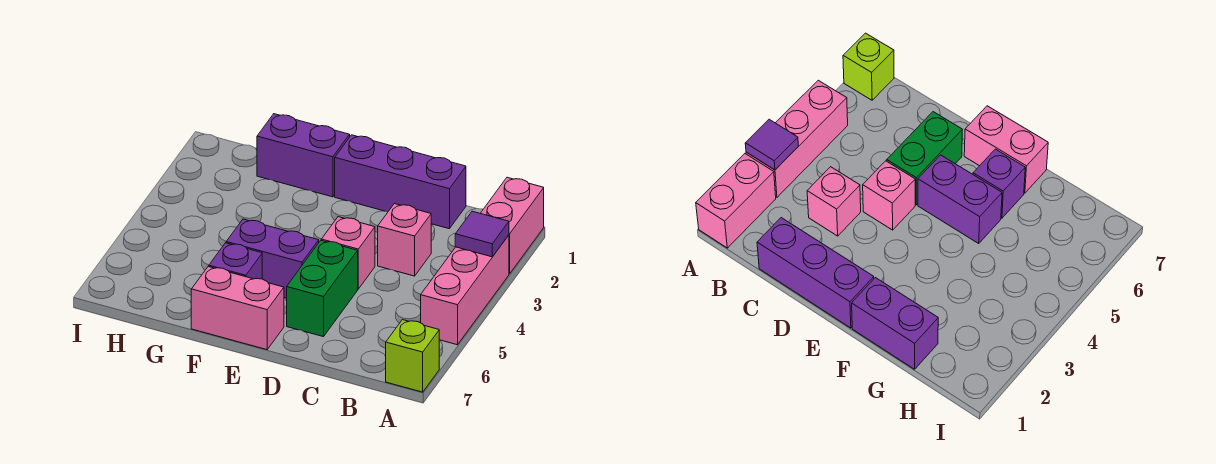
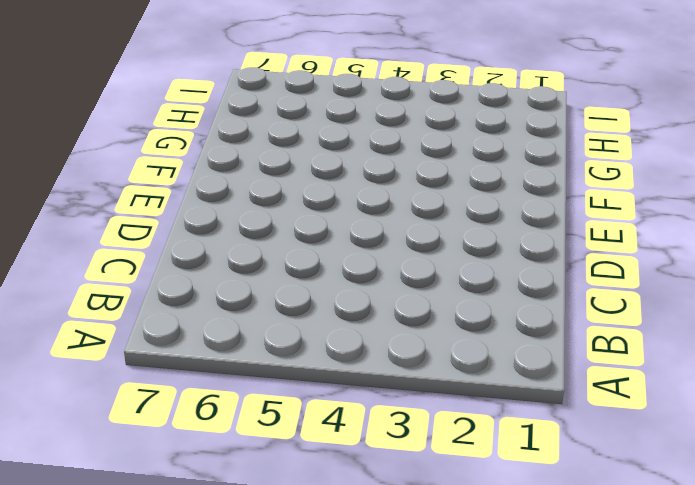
none -> pink 1x2 brick [480,177,544,274]
none -> pink 1x3 brick [421,235,509,345]
none -> lime 1x1 brick [386,320,439,392]

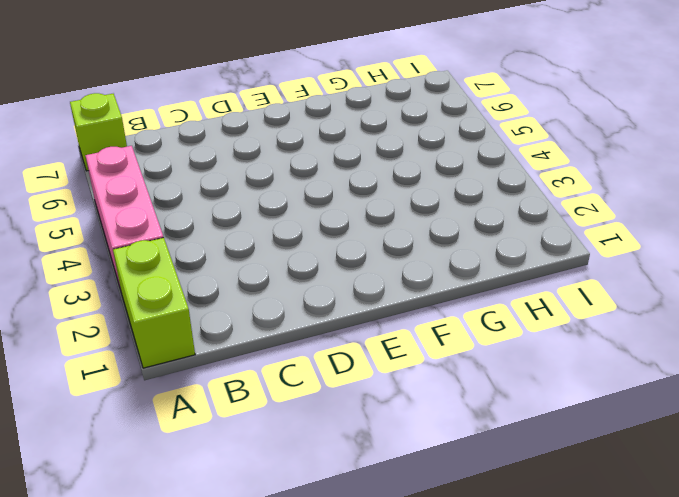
lime 1x2 brick [113,238,195,368] -> pink 1x2 brick [480,177,544,274]
none -> purple 1x3 brick [335,135,466,229]
none -> pink 1x1 brick [378,204,431,276]
none -> pink 1x1 brick [321,217,375,289]

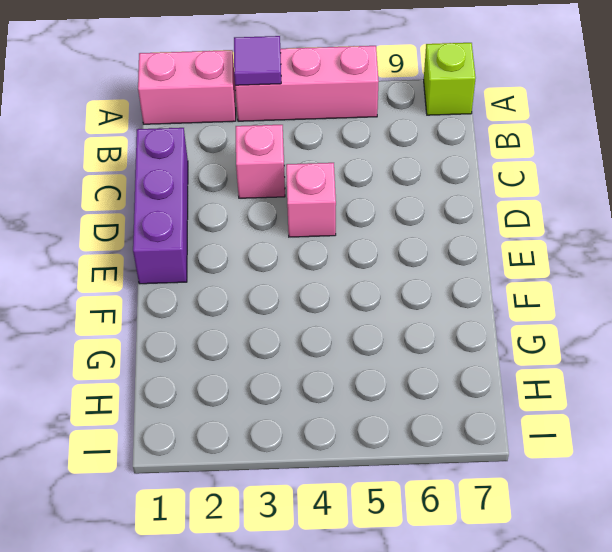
none -> green 1x2 brick [287,241,358,337]
none -> purple 1x2 brick [226,219,319,298]
none -> pink 1x2 brick [191,267,284,350]

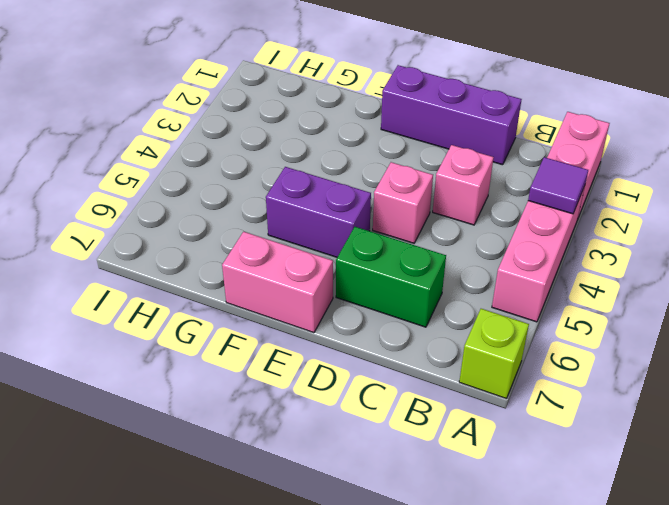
green 1x2 brick [336,227,446,327] -> green 1x2 brick turned to [287,241,358,337]
none -> purple 1x2 brick [257,114,350,197]
none -> purple 1x1 brick [209,243,262,279]

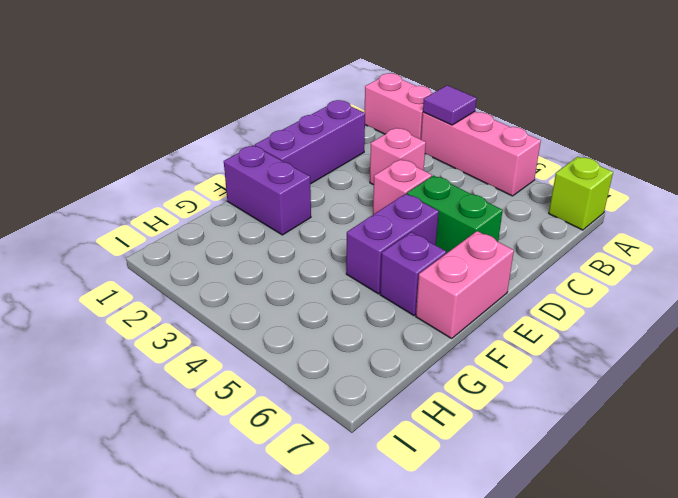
purple 1x2 brick [224,145,311,235] -> purple 1x2 brick turned to [257,114,350,197]

